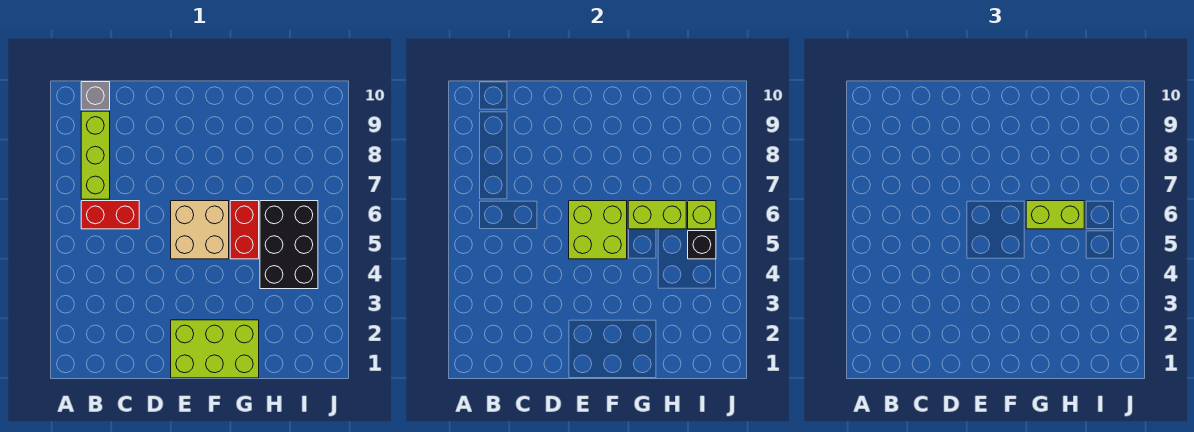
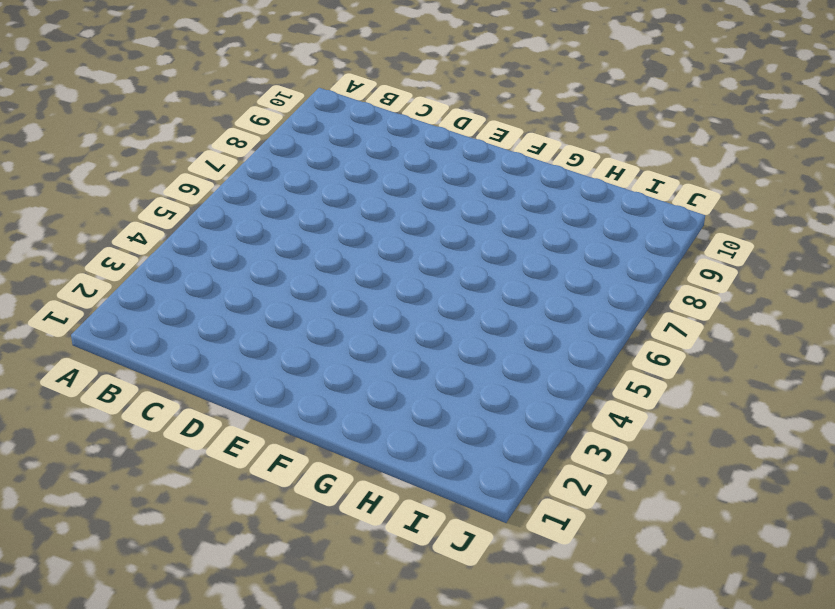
none -> red 1x2 brick [81,201,139,229]
none -> lime 1x3 brick [81,111,110,199]
none -> grey 1x1 brick [81,82,110,110]

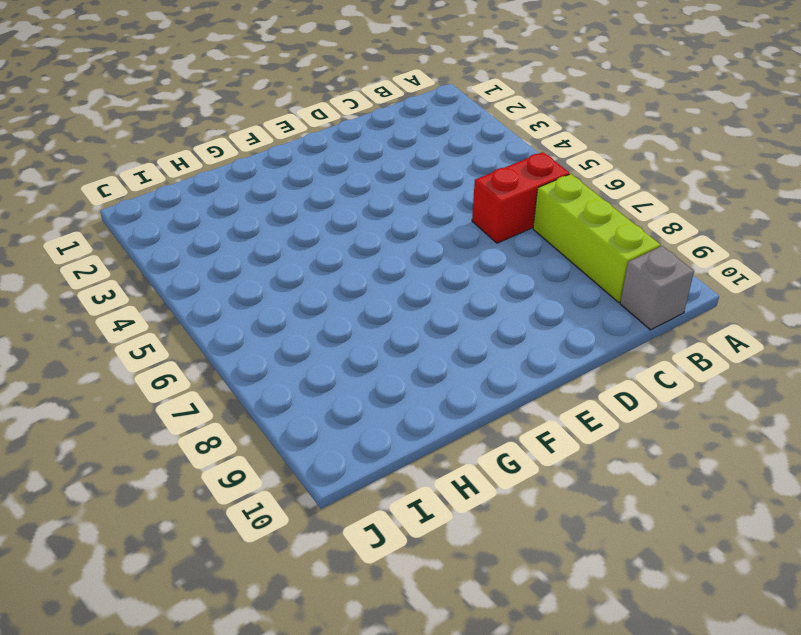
none -> lime 2x3 brick [171,320,259,378]
none -> tan 2x2 brick [171,201,229,259]
none -> red 1x2 brick [230,201,259,259]

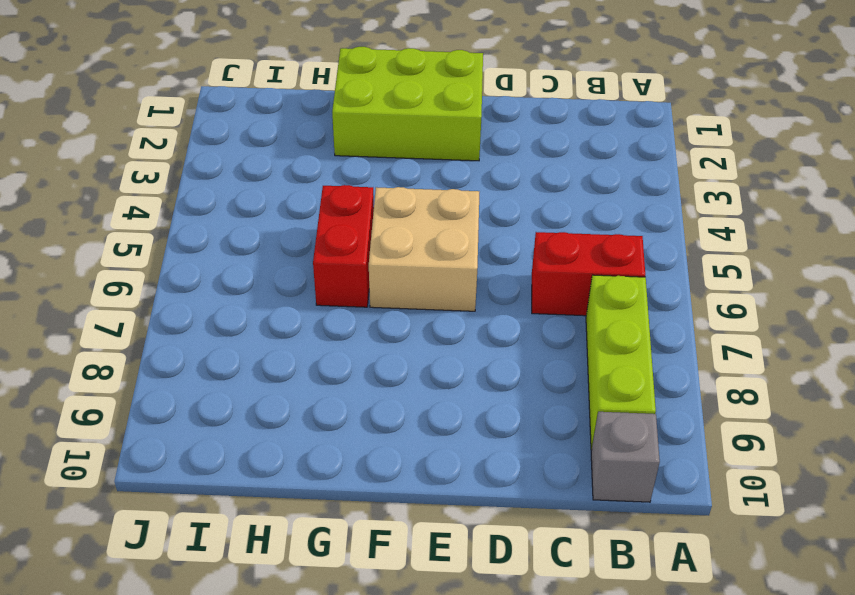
none -> black 2x3 brick [260,201,318,289]
none -> lime 2x2 brick [569,201,627,259]
none -> lime 1x2 brick [628,201,686,229]

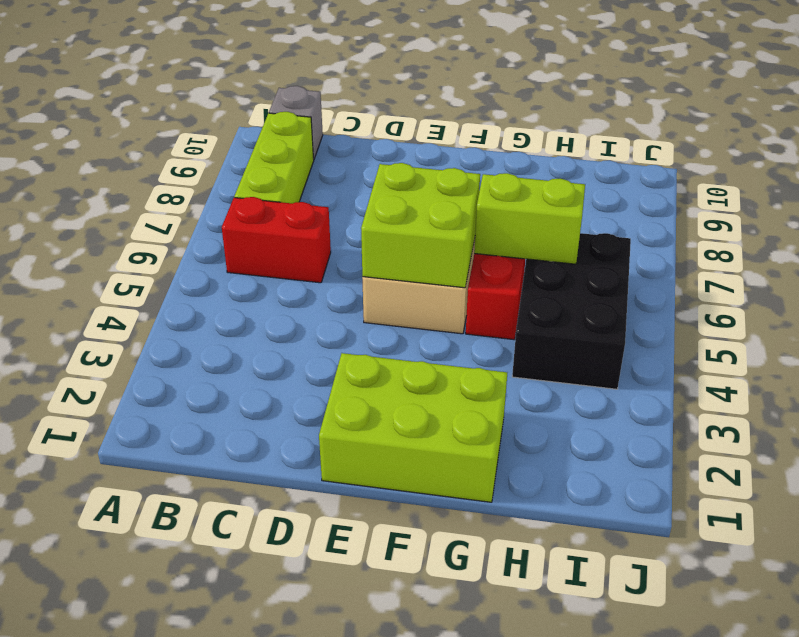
none -> black 1x1 brick [688,231,716,259]
none -> lime 1x1 brick [688,201,716,229]
none -> lime 1x2 brick [1026,201,1084,229]

